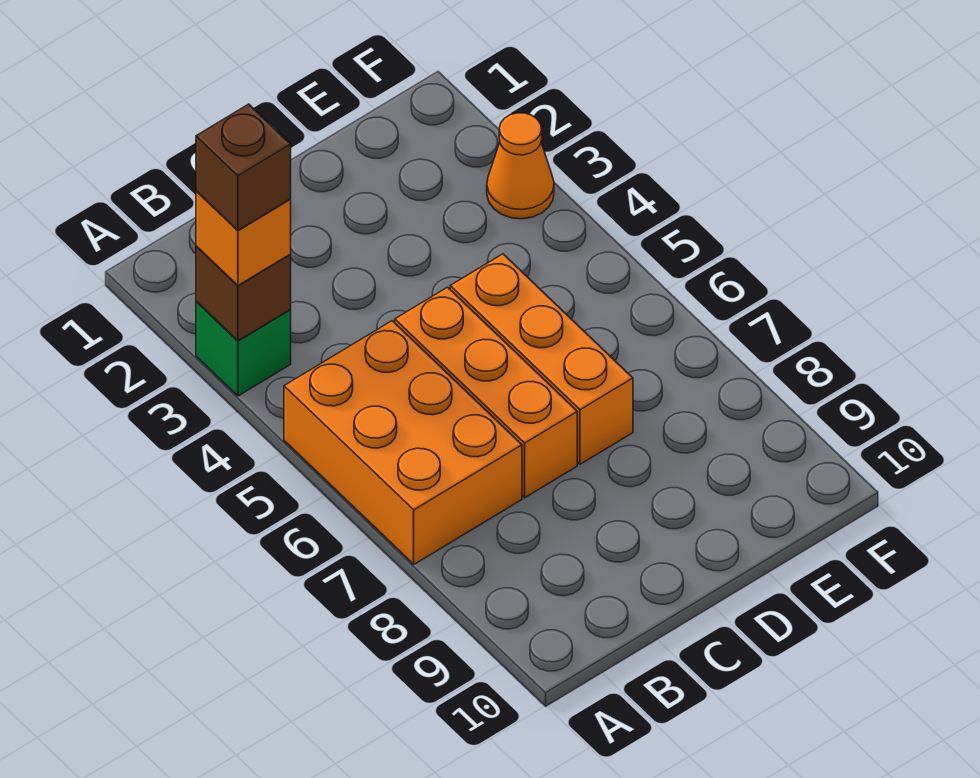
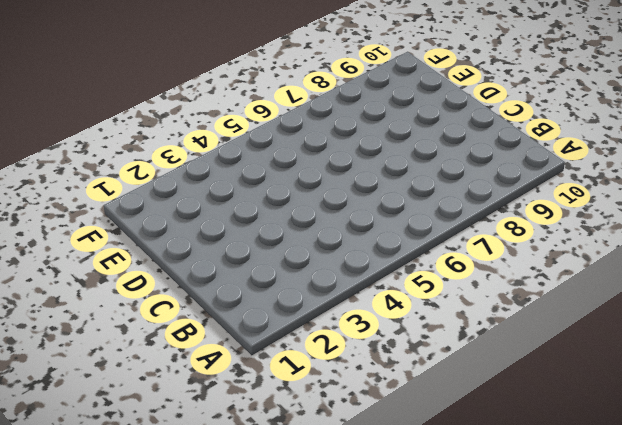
none -> green 1x1 brick [196,302,291,396]
none -> orange 2x3 brick [284,321,522,564]

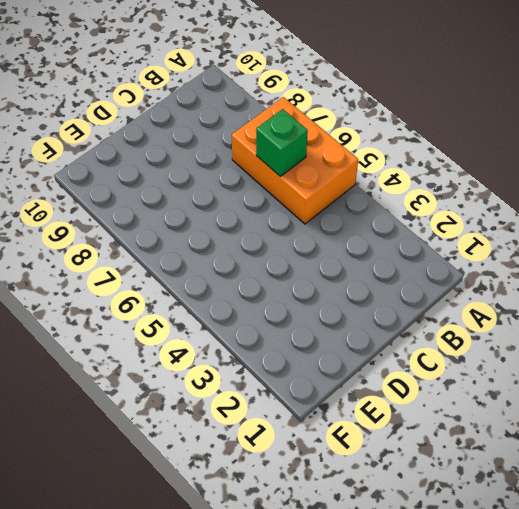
green 1x1 brick [256,109,308,176] -> green 1x1 brick moved to [196,302,291,396]
none -> orange 1x3 brick [395,287,577,498]
none -> orange 1x3 brick [450,254,633,464]

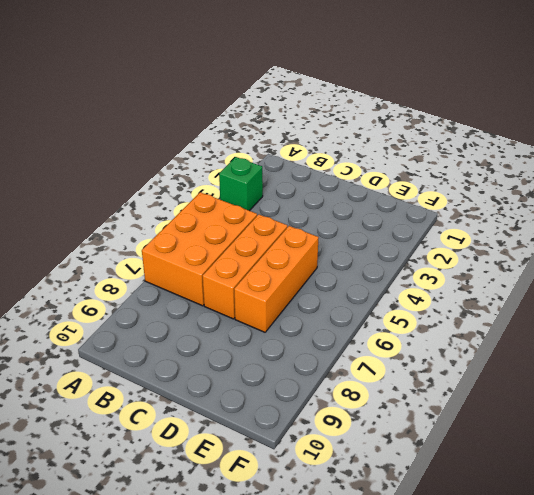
none -> orange 1x1 cone [487,113,554,219]
none -> brown 1x1 brick [196,246,291,341]

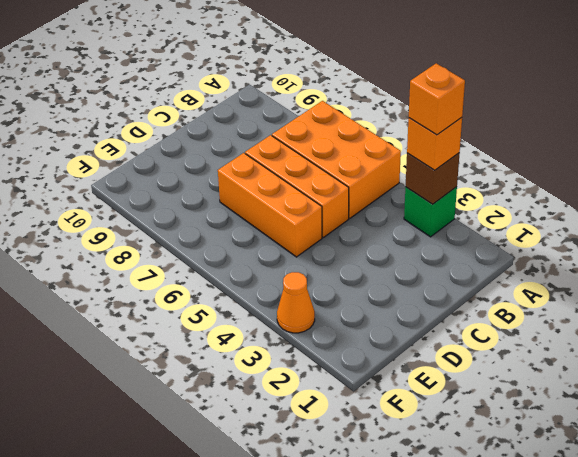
orange 1x1 brick [409,63,465,135] -> brown 1x1 brick [196,104,291,230]

